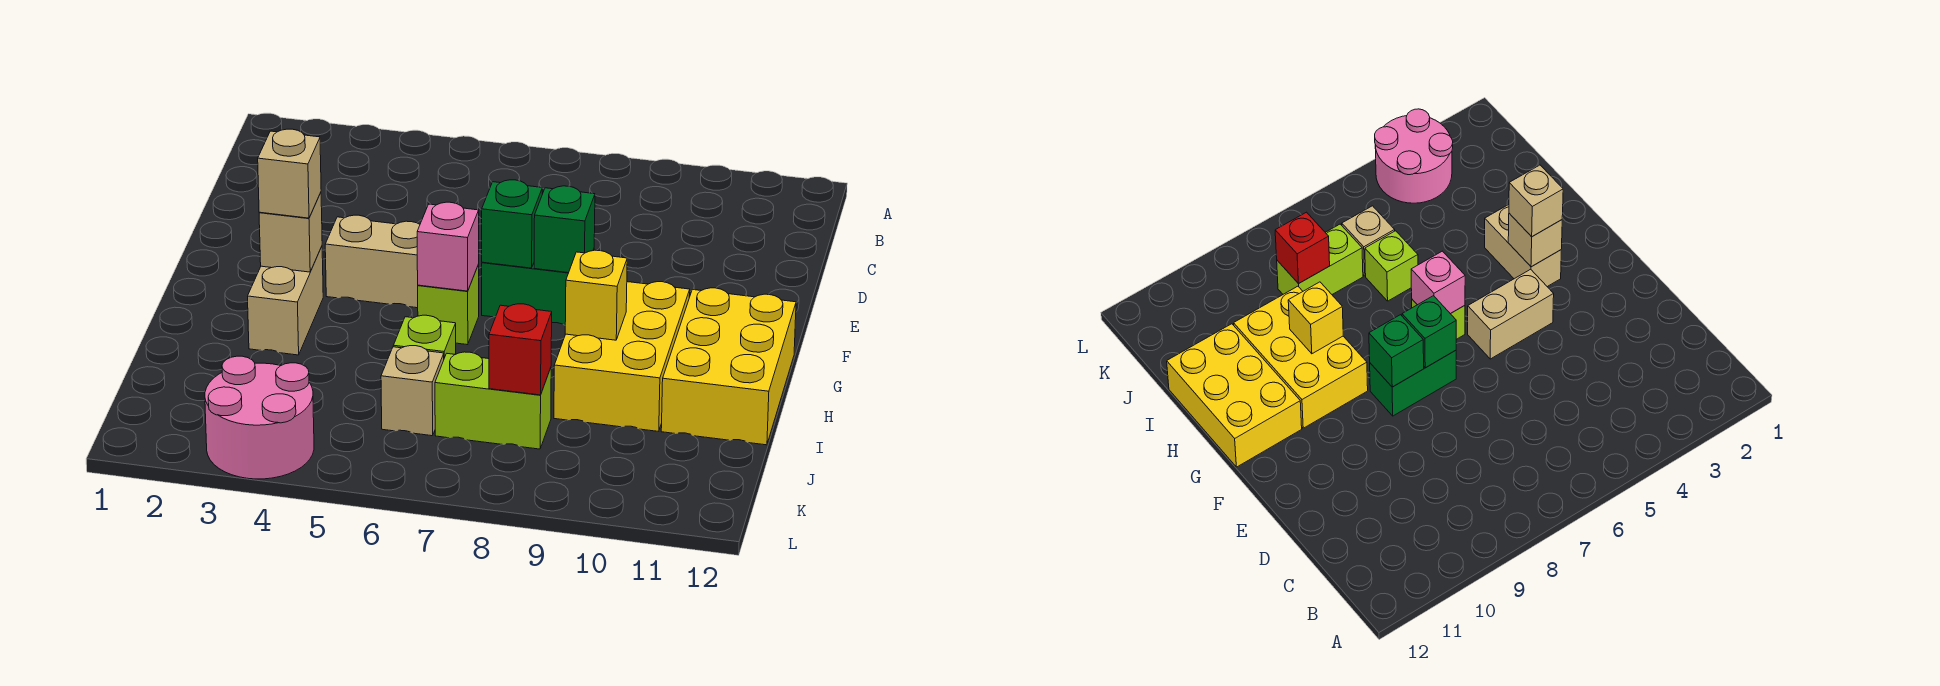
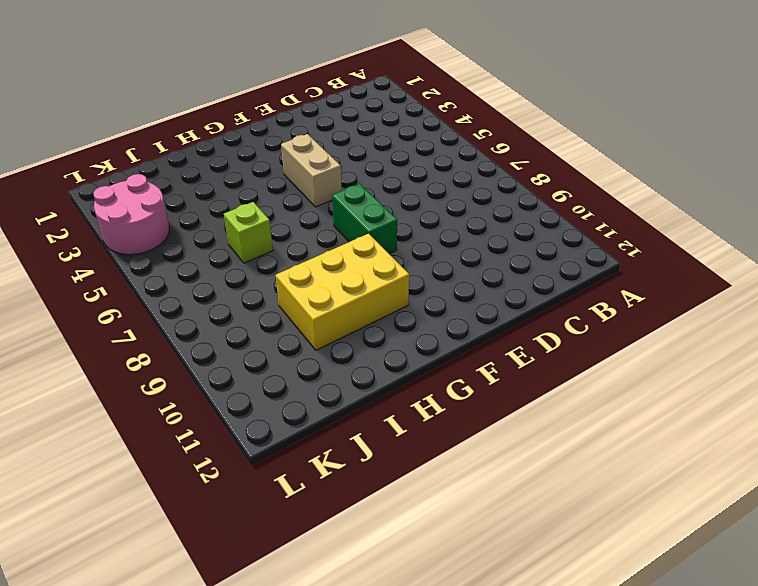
none -> tan 1x2 brick [248,247,323,355]
none -> lime 1x1 brick [418,265,479,345]
none -> yellow 2x3 brick [661,288,796,445]

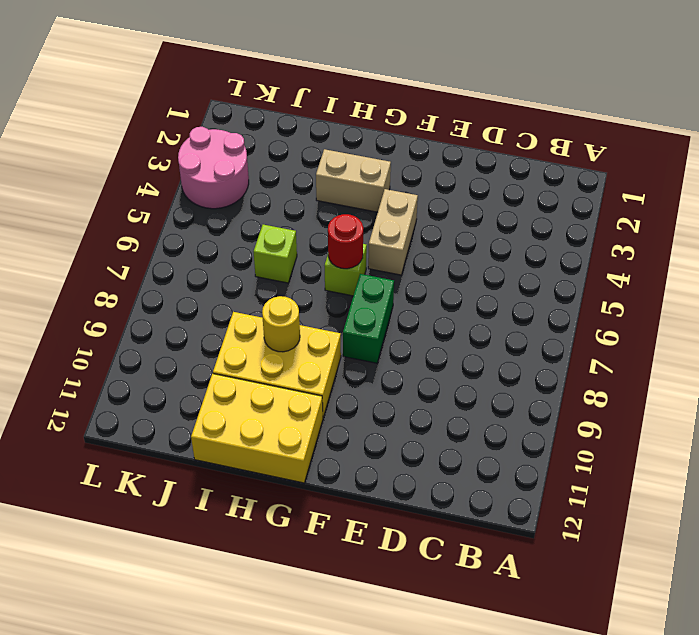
red 1x1 round brick [328,214,363,269] -> pink 1x1 brick [417,202,479,291]
yellow 1x1 round brick [262,296,300,352] -> yellow 1x1 brick [565,250,627,340]
none -> tan 1x1 brick [381,346,444,436]
none -> lime 1x2 brick [435,352,551,449]
none -> green 1x1 brick [482,180,542,268]

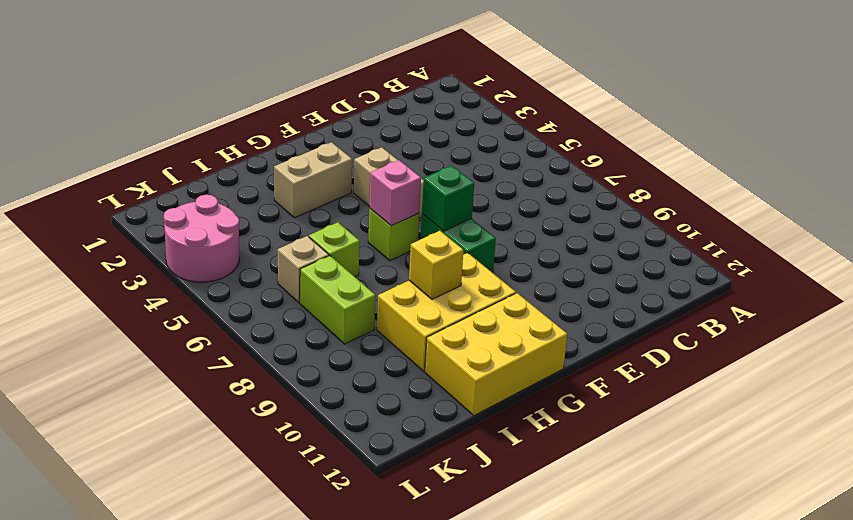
none -> green 1x1 brick [534,186,595,273]
none -> tan 1x1 brick [259,193,322,272]
none -> red 1x1 brick [489,304,552,395]

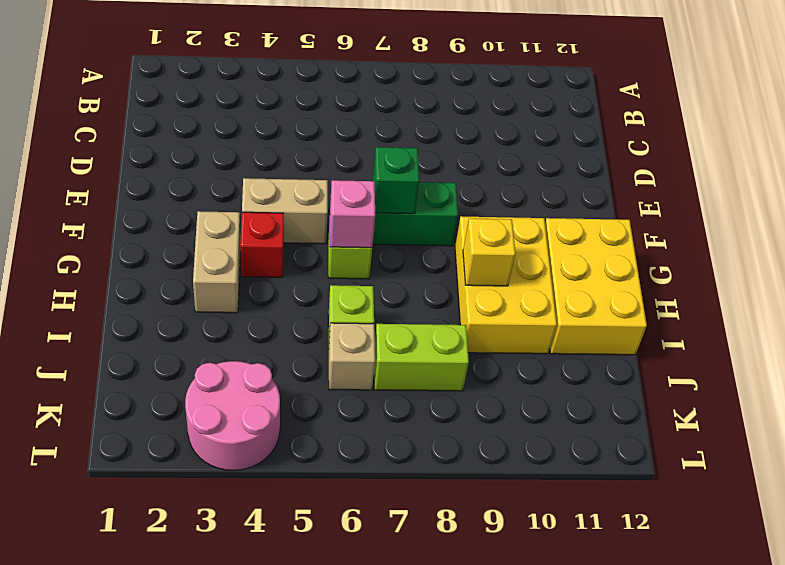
red 1x1 brick [240,212,284,277] -> red 1x1 brick moved to [489,304,552,395]
none -> green 1x1 brick [534,186,595,273]
none -> tan 1x1 brick [259,193,322,272]
none -> tan 1x1 brick [258,129,321,218]

